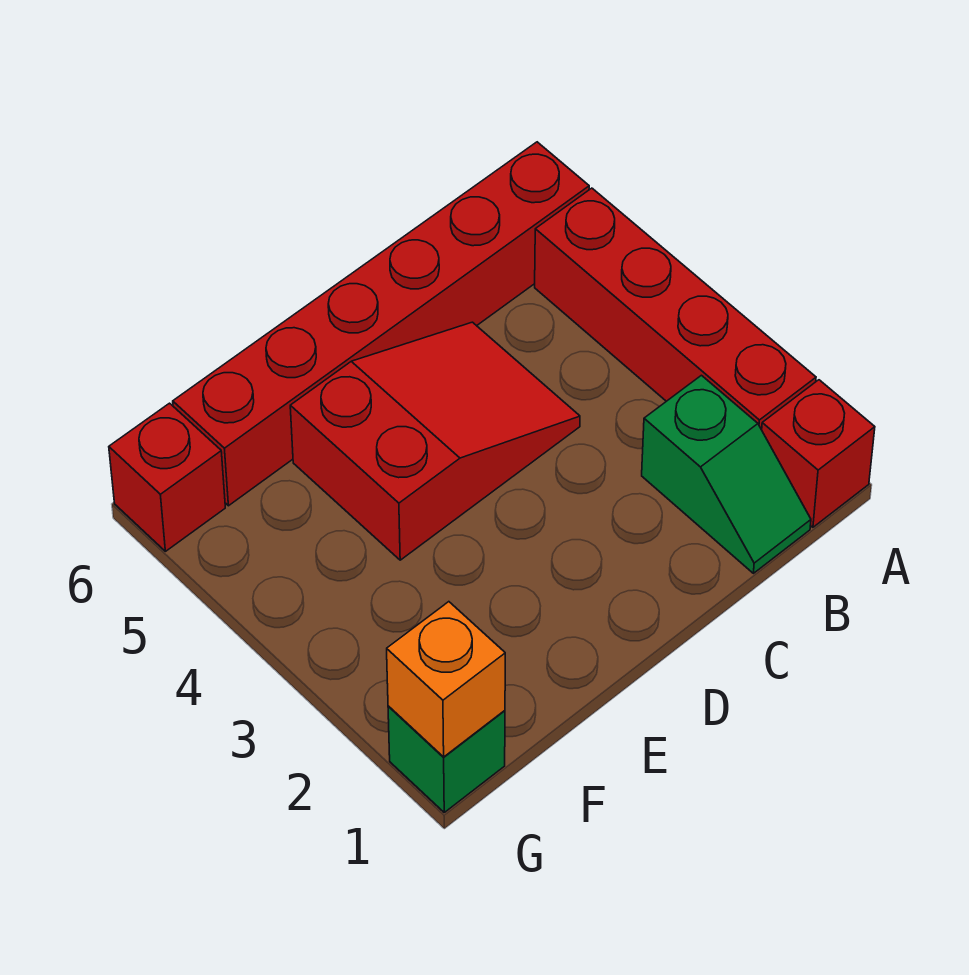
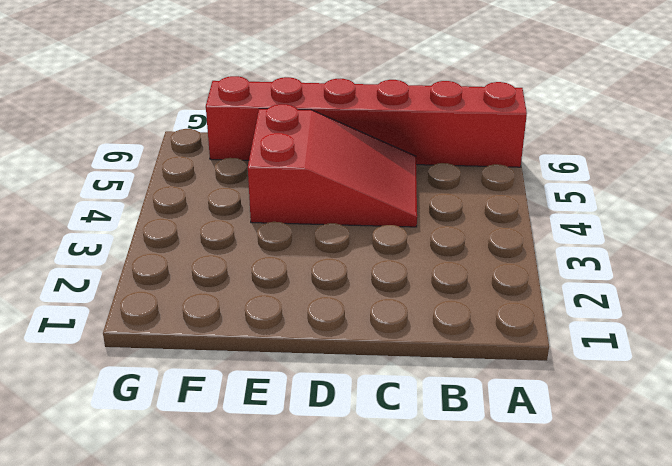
none -> red 1x1 brick [762,380,875,527]
none -> red 1x4 brick [535,188,816,430]

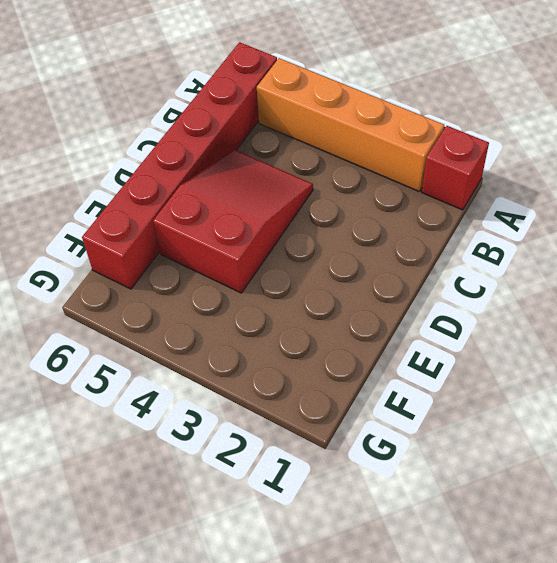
orange 1x4 brick [257,58,444,192] -> red 1x4 brick [535,188,816,430]
none -> green 1x2 slope [642,375,811,573]
none -> green 1x1 brick [388,706,505,812]

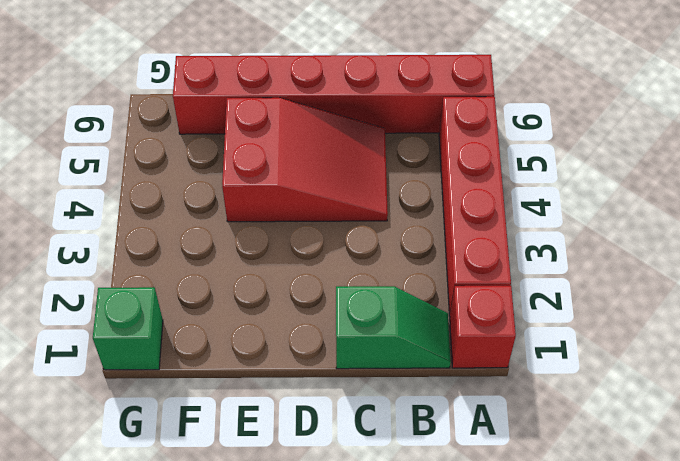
green 1x2 slope [336,286,451,369] -> green 1x2 slope turned to [642,375,811,573]
none -> red 1x1 brick [109,403,225,551]
none -> orange 1x1 brick [387,602,505,757]

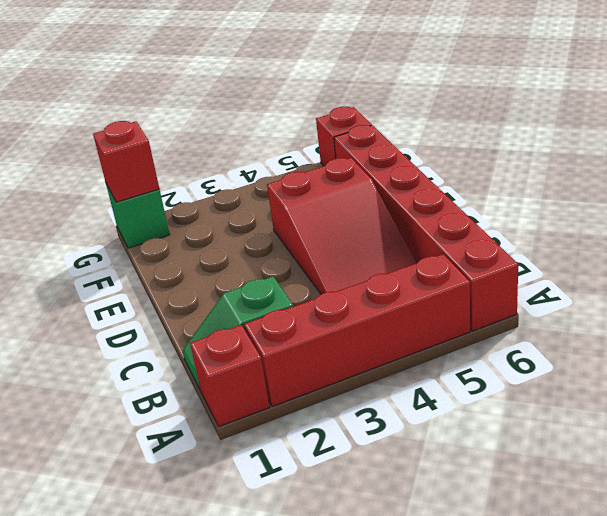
red 1x1 brick [93,121,159,202] -> orange 1x1 brick [387,602,505,757]

